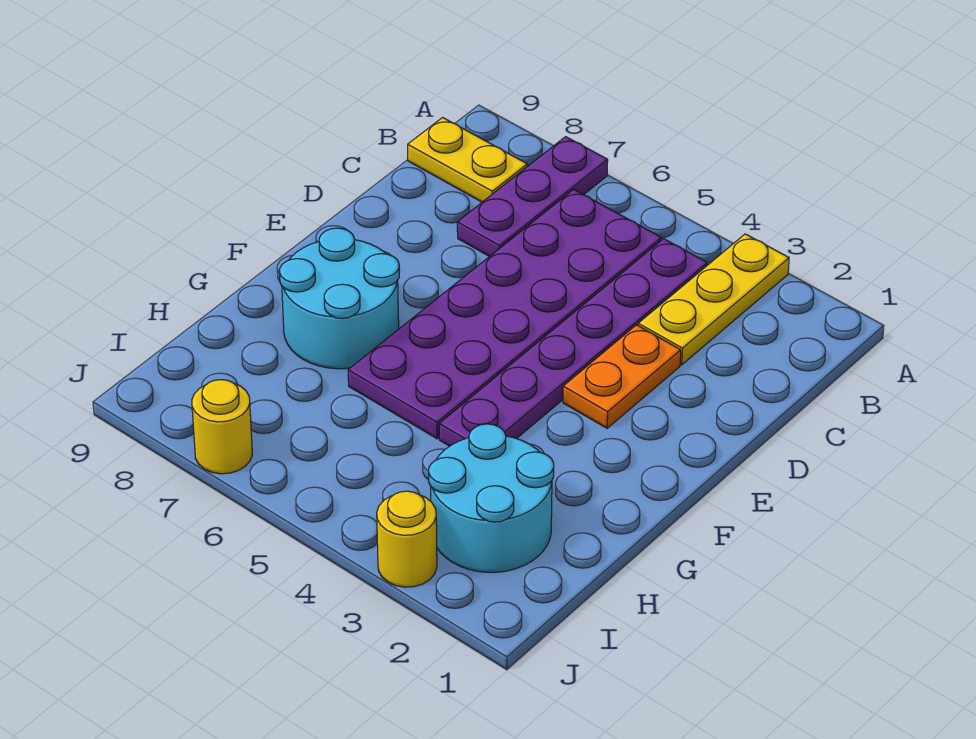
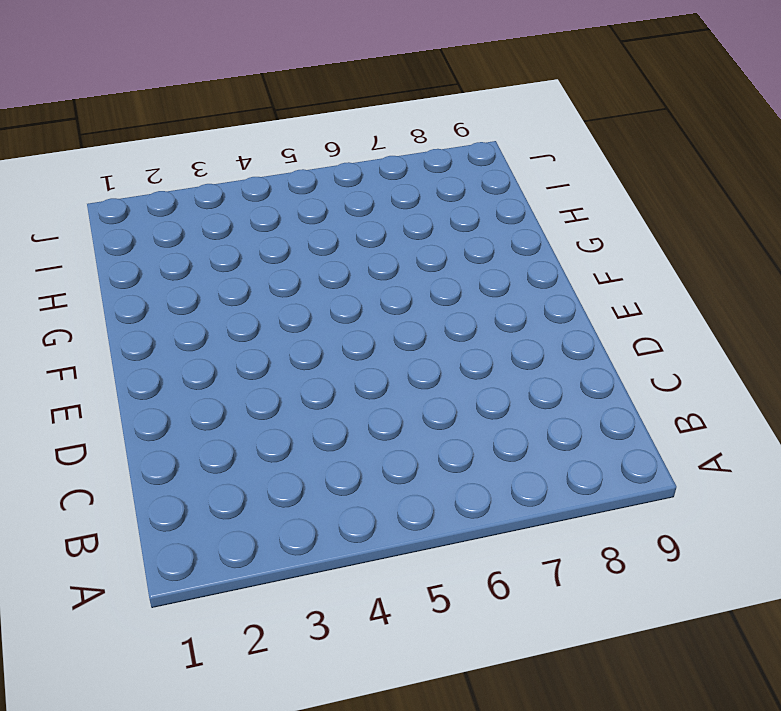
none -> yellow 1x3 plate [638,234,789,365]
none -> purple 1x3 plate [457,137,608,257]

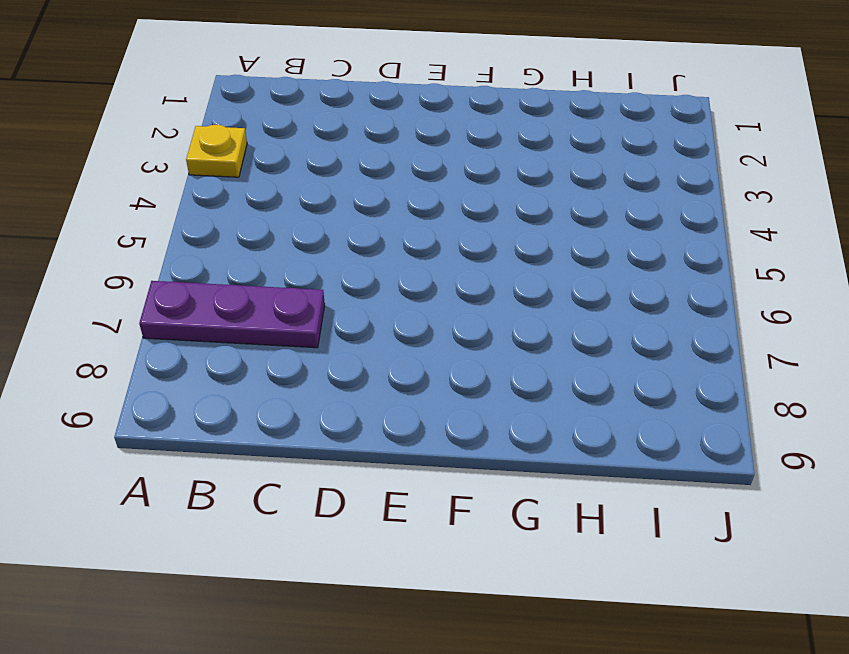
yellow 1x1 plate [186,125,247,177] -> yellow 1x3 plate [638,234,789,365]
none -> purple 1x6 plate [439,239,707,446]
none -> purple 2x6 plate [348,189,661,439]

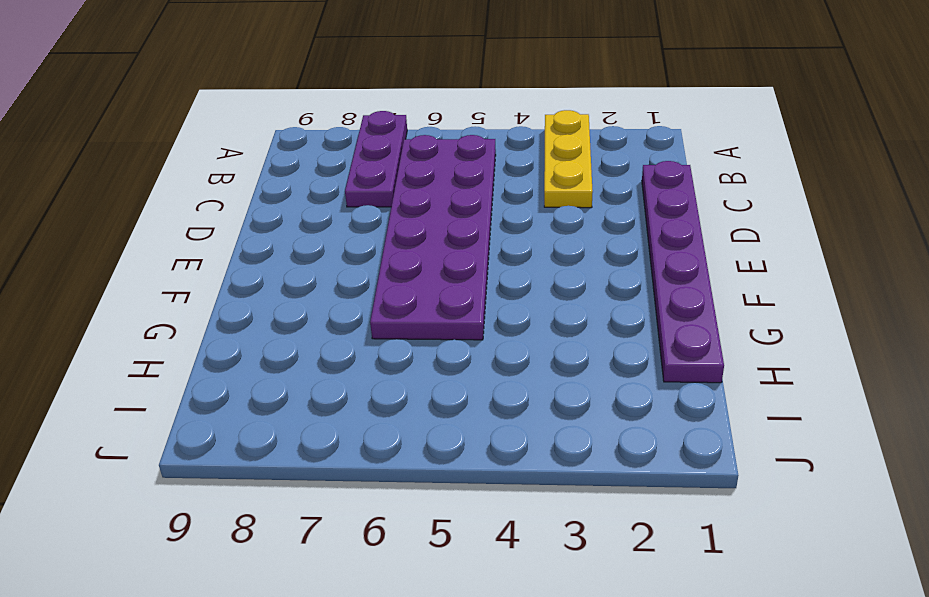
purple 1x6 plate [642,161,724,383] -> purple 1x6 plate moved to [439,239,707,446]
none -> yellow 1x2 plate [408,118,527,202]
none -> orange 1x2 plate [563,325,681,428]

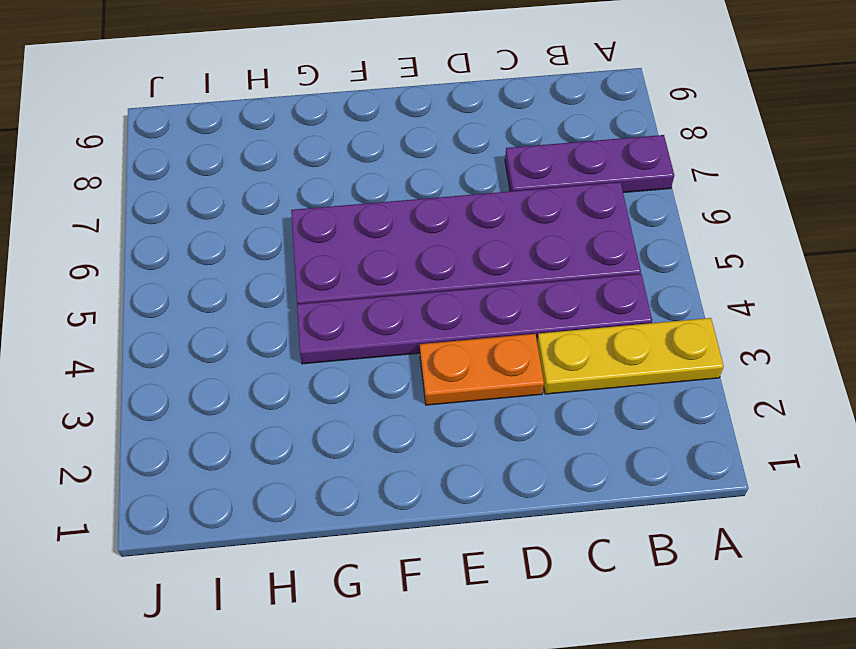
none -> yellow 1x2 plate [408,118,527,202]
none -> cyan 2x2 round brick [280,228,399,369]

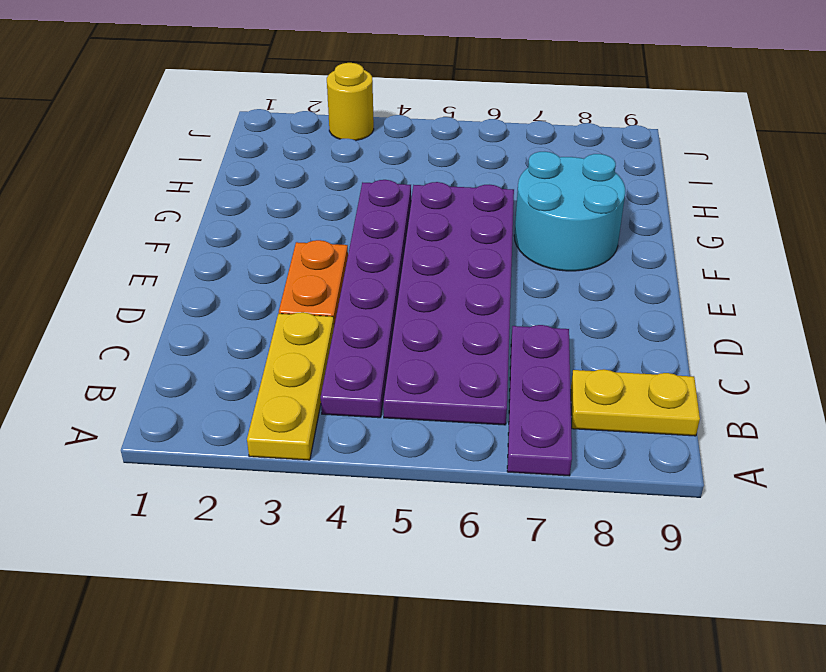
none -> cyan 2x2 round brick [429,424,554,572]
none -> yellow 1x1 round brick [192,380,252,474]

